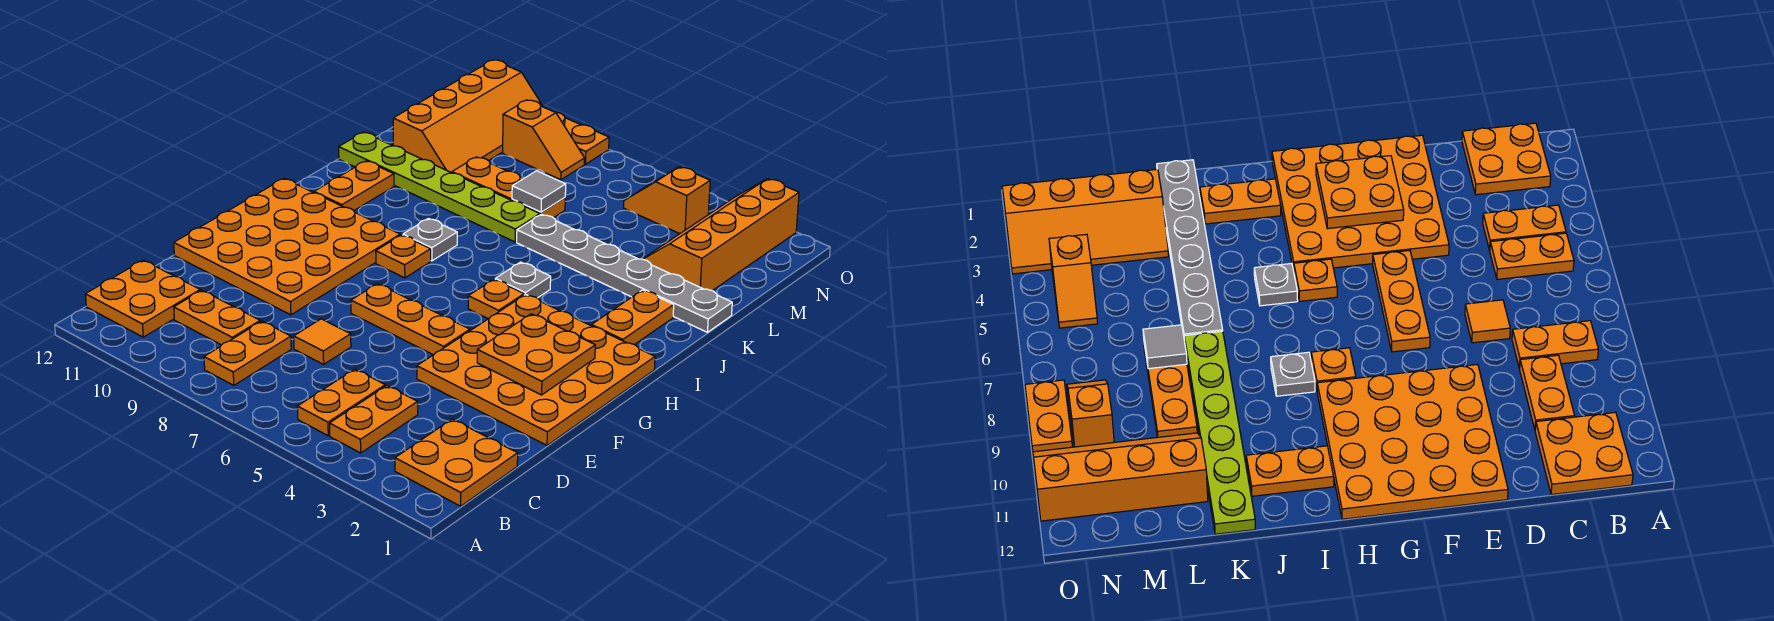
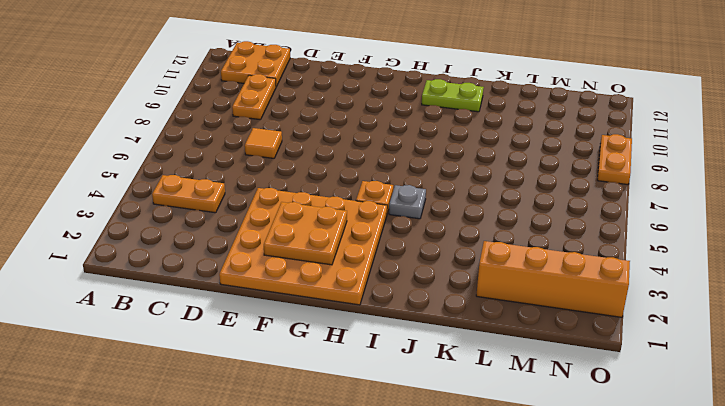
lime 1x2 plate [422,79,484,112] -> orange 1x2 plate [314,161,394,211]
none -> orange 2x2 plate [395,419,518,506]
none -> orange 1x2 plate [297,369,385,436]
none -> orange 1x2 plate [204,321,291,385]

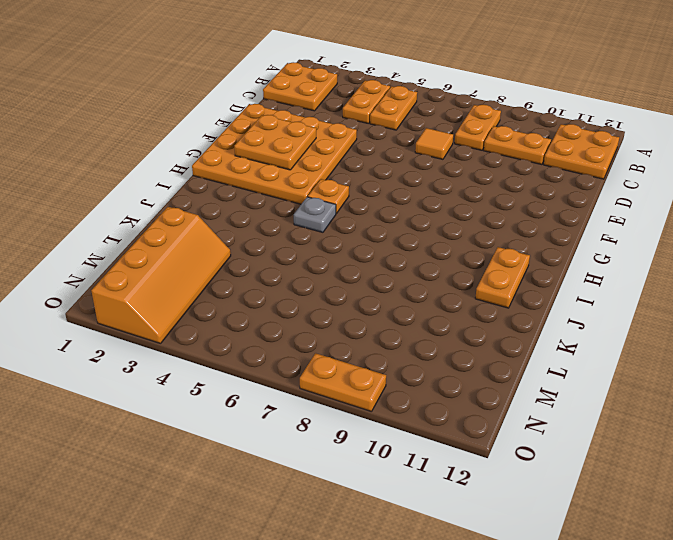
none -> orange 4x4 plate [174,179,400,315]
none -> orange 1x3 plate [351,284,470,355]
none -> orange 1x1 plate [376,235,431,278]

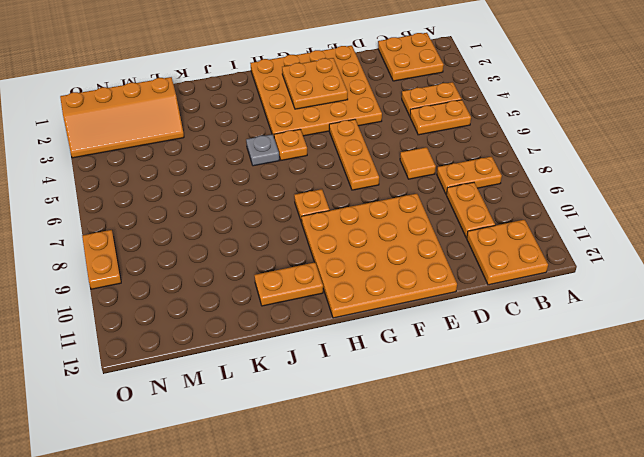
none -> orange 1x2 plate [592,290,674,345]
none -> grey 1x1 plate [403,218,457,261]
none -> grey 1x6 plate [517,214,732,332]

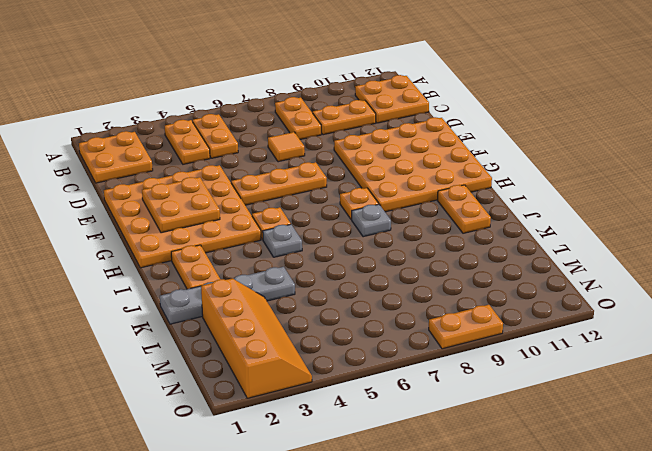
grey 1x4 plate [160,267,295,324] -> grey 1x6 plate [517,214,732,332]
none -> lime 1x6 plate [339,132,540,242]
none -> orange 1x3 plate [452,157,565,218]
none -> orange 2x4 slope [393,60,543,173]

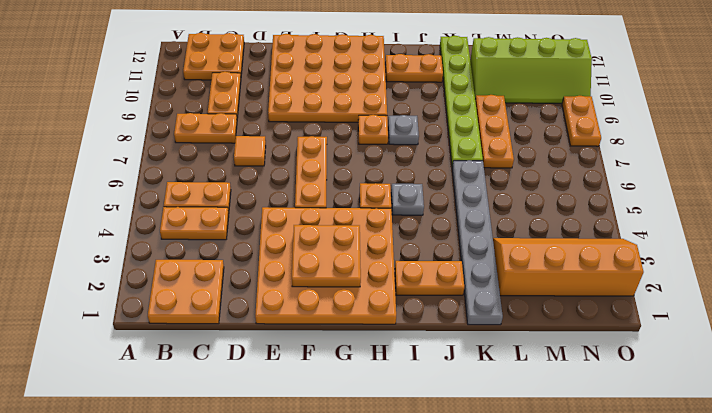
lime 2x4 slope [470,37,592,103] -> orange 2x4 slope [393,60,543,173]
none -> orange 1x2 slope [624,167,710,234]
none -> orange 1x2 slope [503,100,585,180]
none -> grey 1x1 tile [512,171,566,212]

